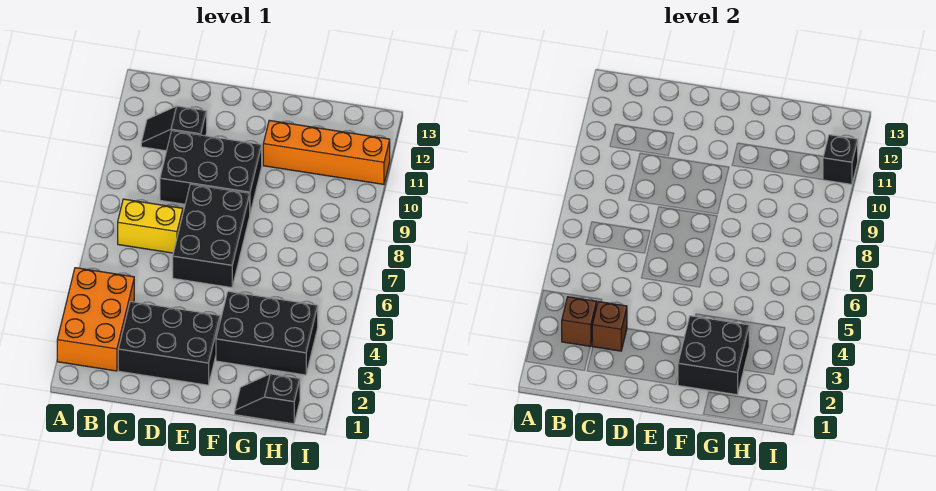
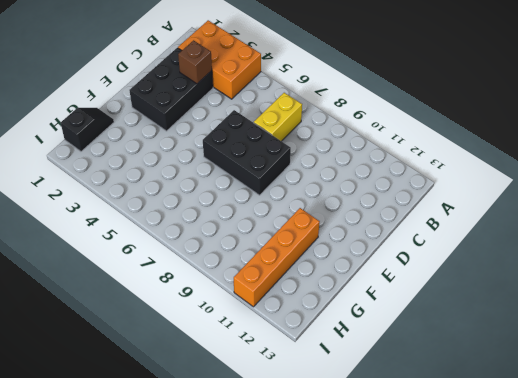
none -> black 1x2 slope [141,106,207,151]
none -> black 2x3 brick [160,131,262,213]
none -> black 2x3 brick [216,291,318,375]

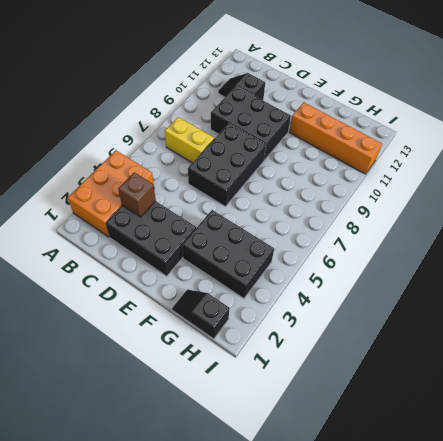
none -> brown 1x1 brick [562,297,597,347]
none -> black 2x2 brick [678,316,749,395]
none -> black 1x1 brick [823,135,858,184]

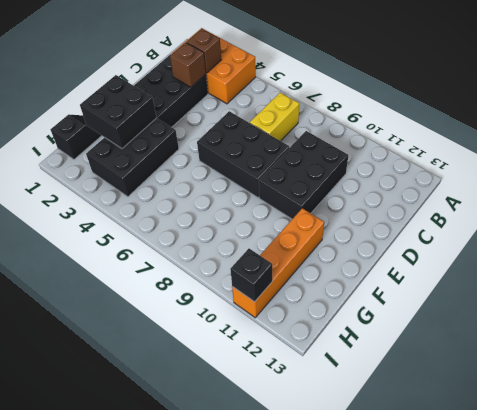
none -> black 1x2 slope [141,106,207,151]

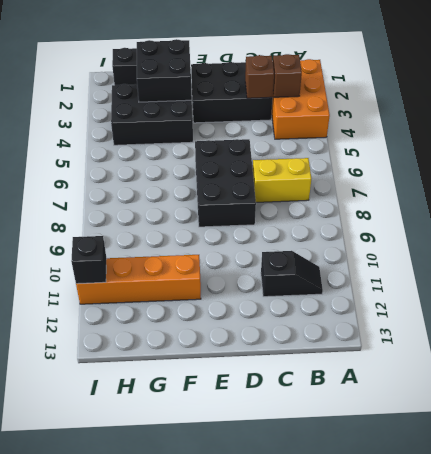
none -> black 2x3 brick [160,131,262,213]

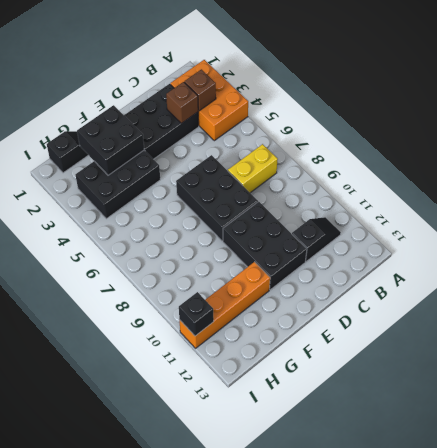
black 2x3 brick [223,201,307,290] -> black 2x3 brick turned to [160,131,262,213]

